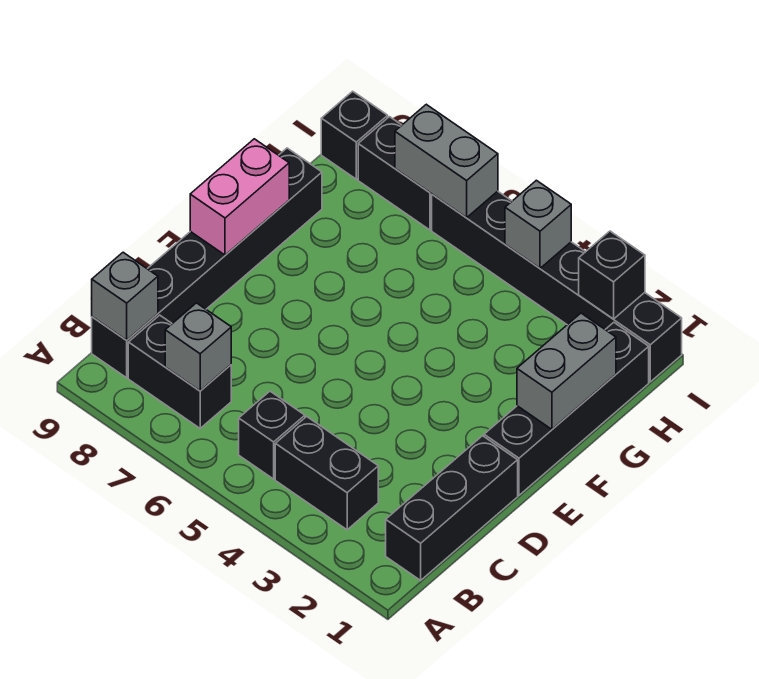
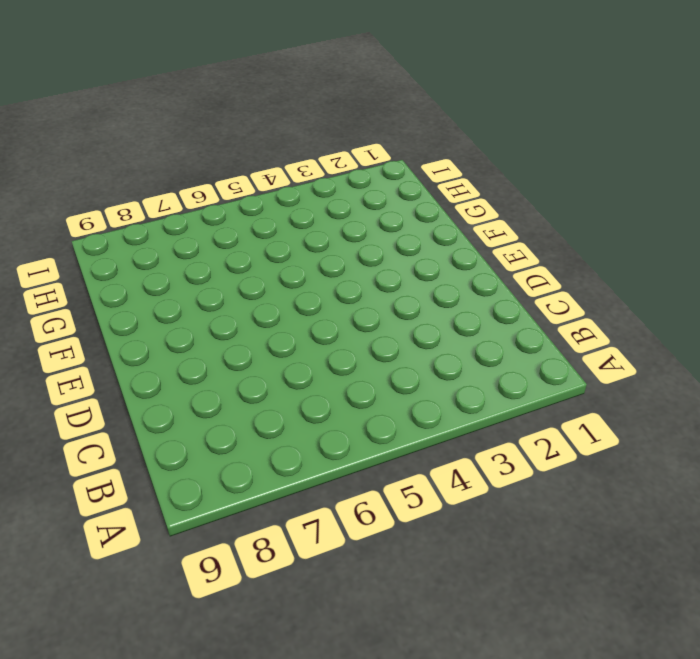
none -> black 1x3 brick [386,436,518,580]
none -> black 1x2 brick [275,417,378,530]
none -> black 1x1 brick [239,391,305,479]

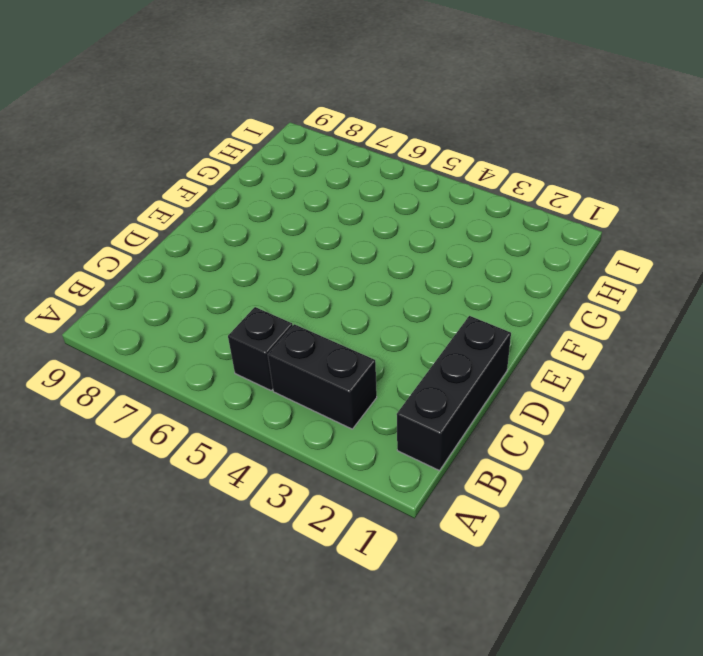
none -> black 1x2 brick [128,315,231,428]
none -> black 1x6 brick [92,148,322,378]
none -> black 1x4 brick [484,322,649,495]

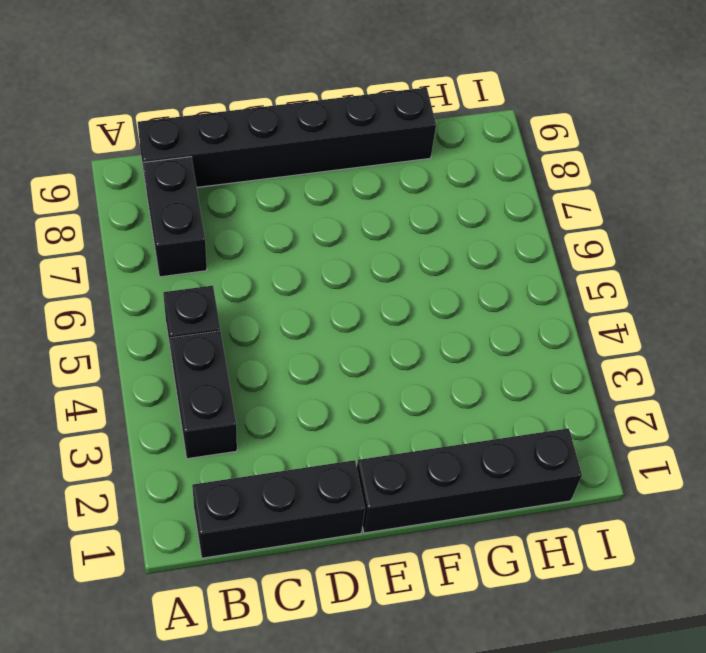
none -> black 1x6 brick [432,191,682,382]
none -> black 1x2 brick [358,117,432,230]
none -> black 1x1 brick [321,91,388,179]

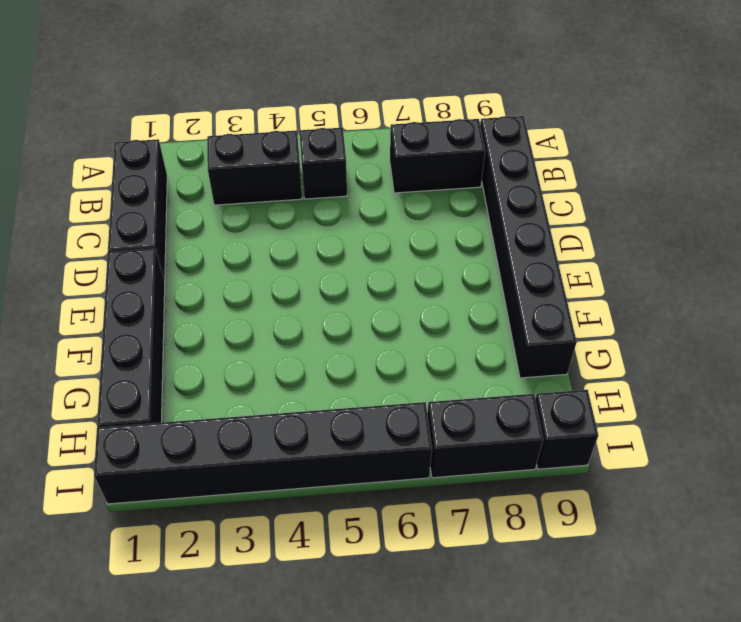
none -> grey 1x1 brick [165,303,231,391]
none -> grey 1x1 brick [92,252,158,340]
none -> pink 1x2 brick [190,139,289,255]

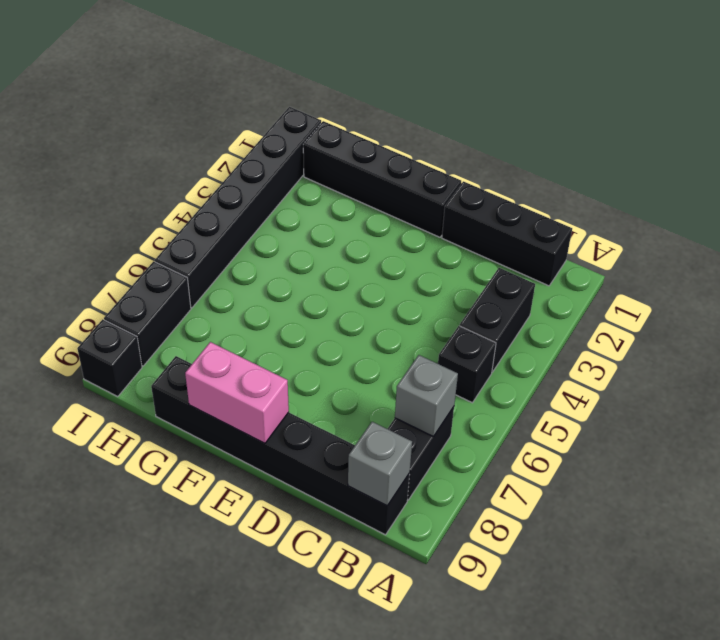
none -> grey 1x2 brick [517,313,616,429]
none -> black 1x1 brick [579,231,645,319]
none -> grey 1x1 brick [505,180,571,268]

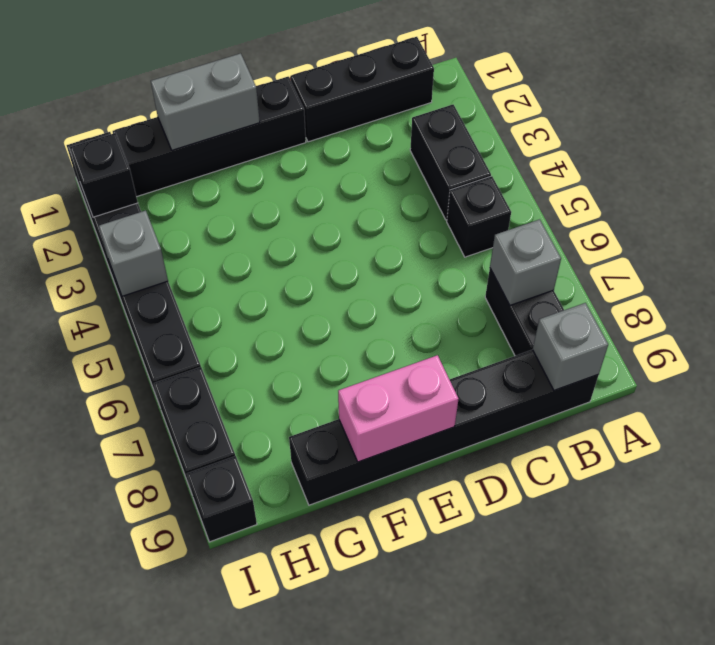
none -> grey 1x2 brick [395,104,498,218]

